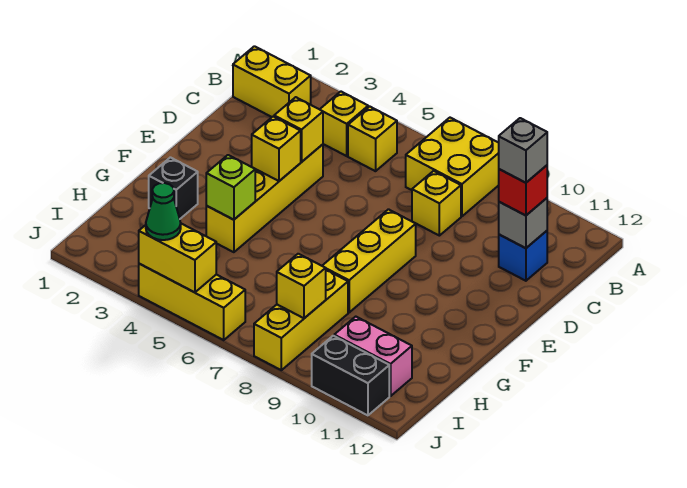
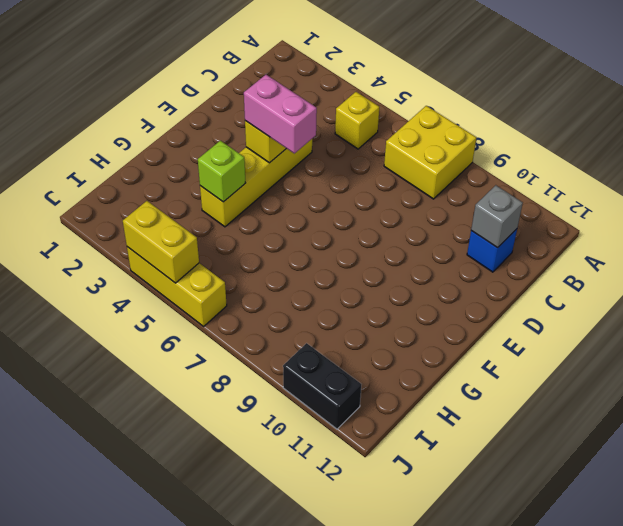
pink 1x2 brick [244,75,317,153] -> pink 1x2 brick moved to [334,317,412,396]
none -> yellow 1x2 brick [233,46,311,117]
none -> yellow 1x1 brick [320,92,368,156]
none -> yellow 1x1 brick [412,171,461,236]

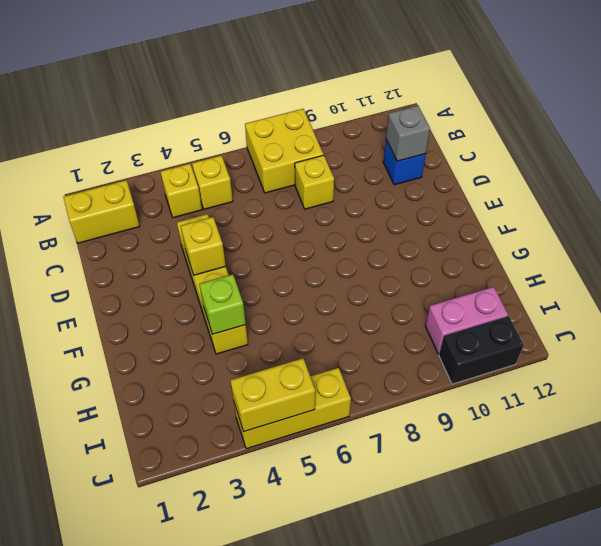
none -> yellow 1x3 brick [322,209,416,312]
none -> black 1x1 brick [149,157,198,219]
none -> yellow 1x3 brick [254,270,348,370]

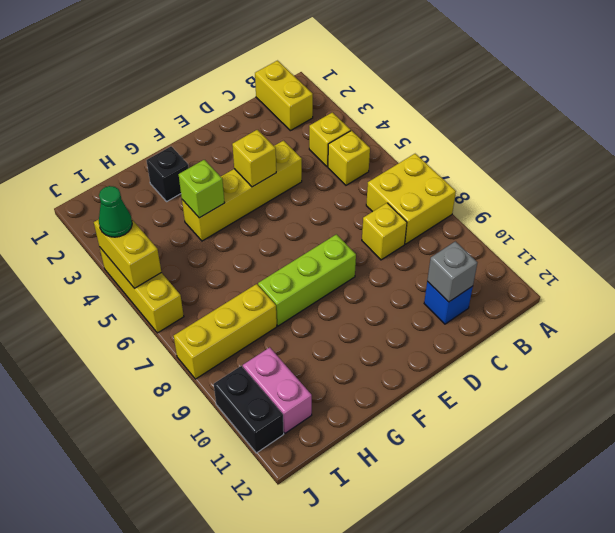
lime 1x3 brick [258,234,356,326] -> yellow 1x3 brick [322,209,416,312]
none -> yellow 1x1 brick [274,97,323,162]
none -> yellow 1x1 brick [277,254,326,318]
none -> red 1x1 brick [499,165,547,216]

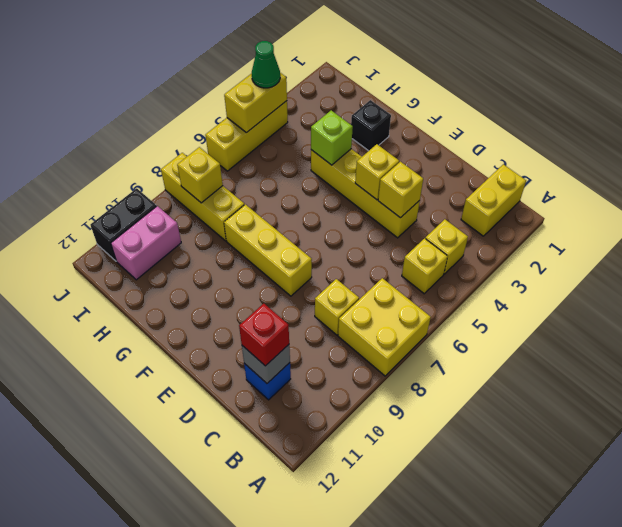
none -> grey 1x1 brick [499,118,547,183]

